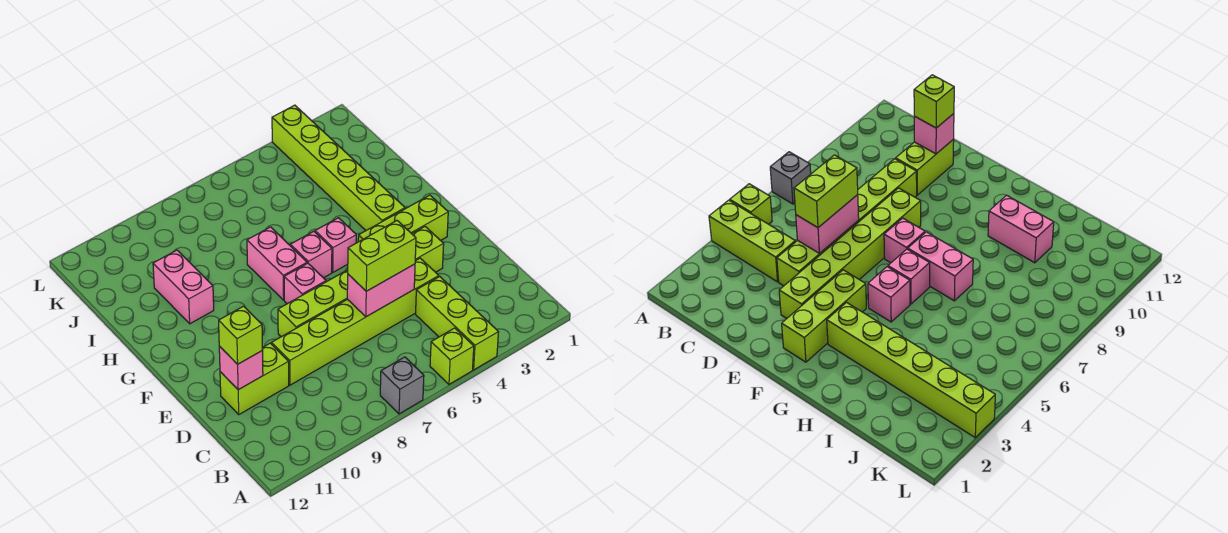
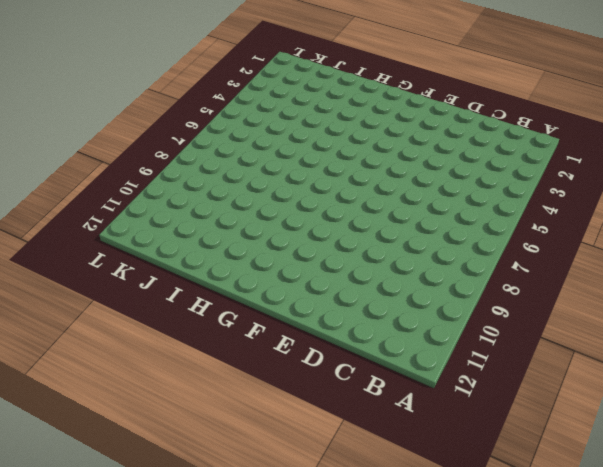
none -> lime 1x3 brick [416,277,499,370]
none -> lime 1x1 brick [430,328,474,384]
none -> grey 1x1 brick [380,357,424,414]

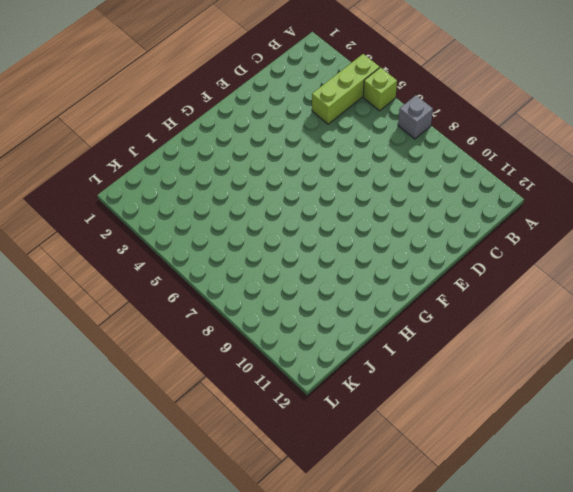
none -> lime 1x6 brick [272,258,439,385]
none -> lime 1x2 brick [220,343,289,414]
none -> lime 1x6 brick [278,227,444,337]

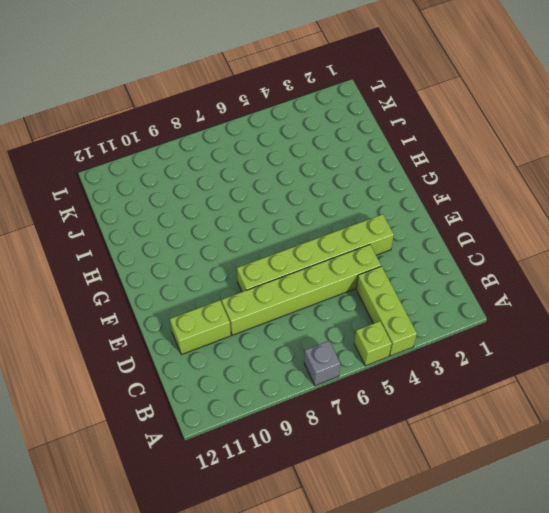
none -> lime 1x3 brick [358,195,448,242]
none -> pink 1x1 brick [284,263,326,304]
none -> lime 1x6 brick [272,105,405,230]

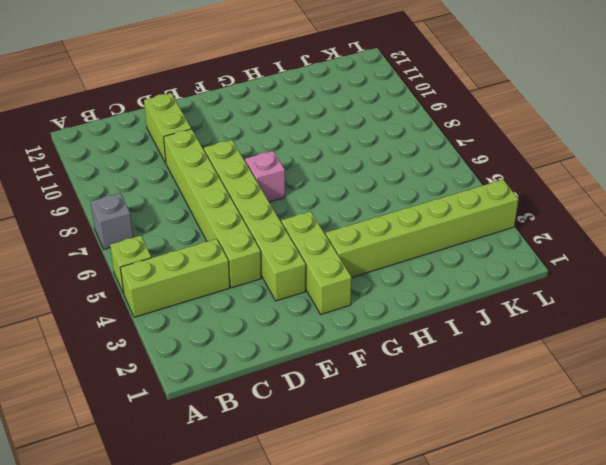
none -> pink 1x1 brick [315,218,356,272]
none -> pink 1x1 brick [290,231,332,278]
none -> pink 1x2 brick [247,227,307,300]

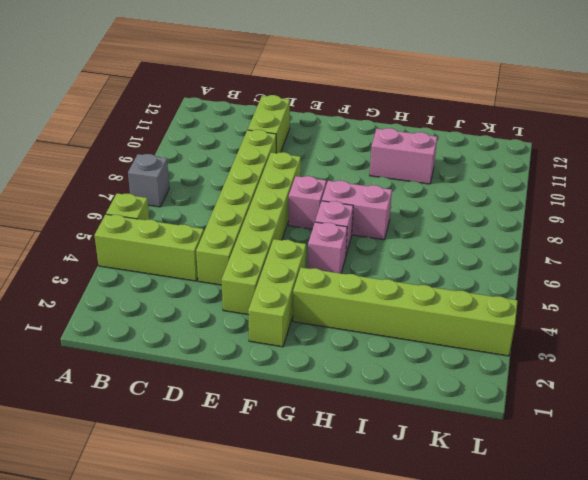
none -> pink 1x2 brick [347,264,415,317]
none -> pink 1x1 brick [219,346,263,390]
none -> lime 1x2 brick [348,221,416,291]

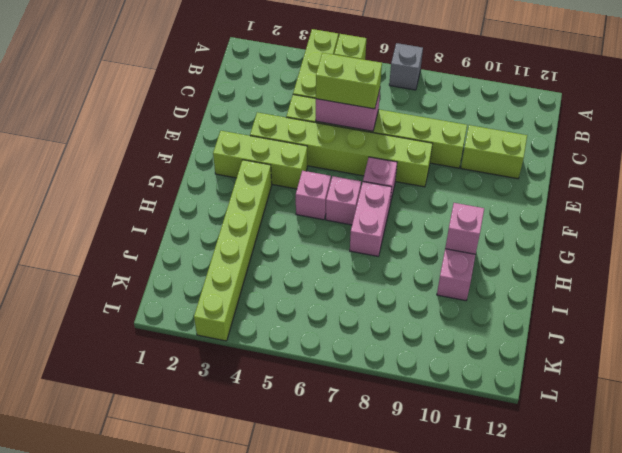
pink 1x1 brick [445,203,484,254] -> pink 1x1 brick moved to [219,346,263,390]
none -> lime 1x1 brick [219,306,262,364]

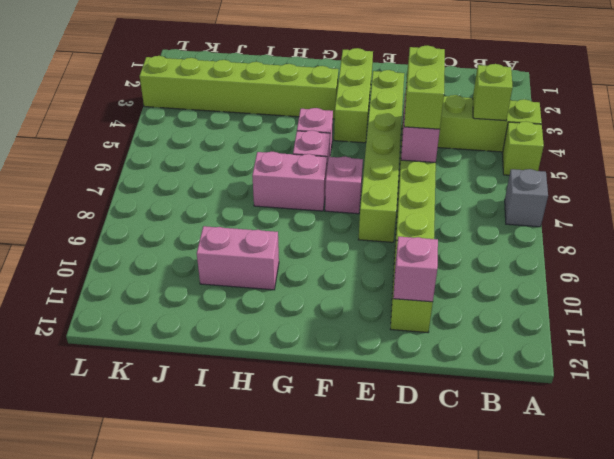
lime 1x1 brick [473,64,513,121] -> lime 1x1 brick moved to [219,306,262,364]

